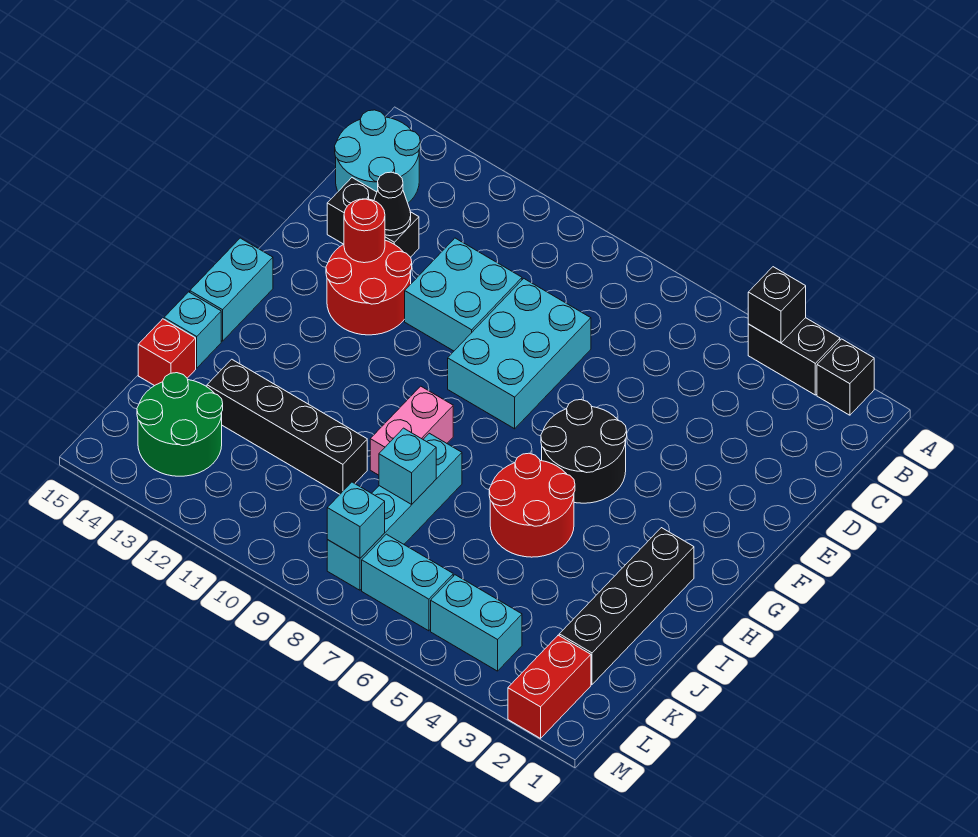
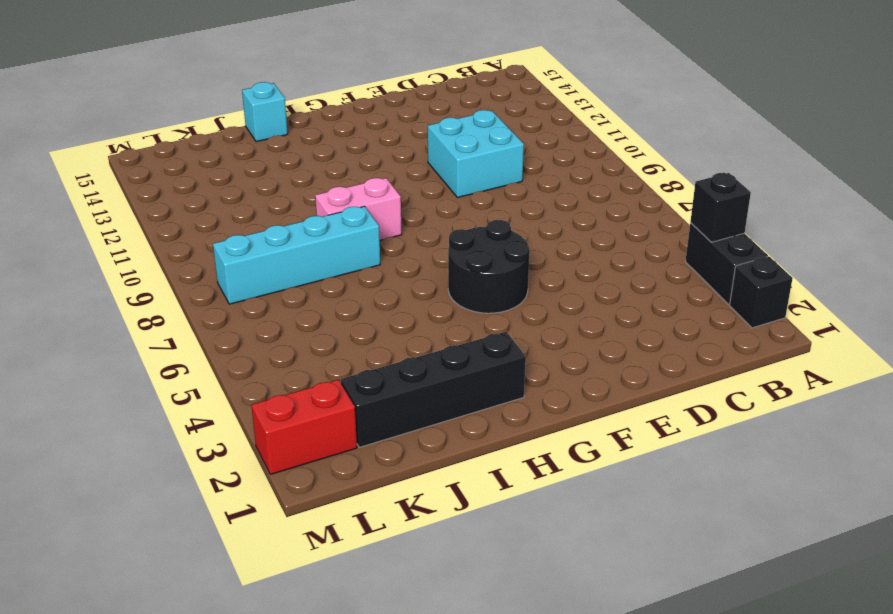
none -> cyan 2x2 round brick [335,110,420,203]
none -> cyan 2x3 brick [448,279,591,429]
none -> black 1x2 brick [327,178,419,257]

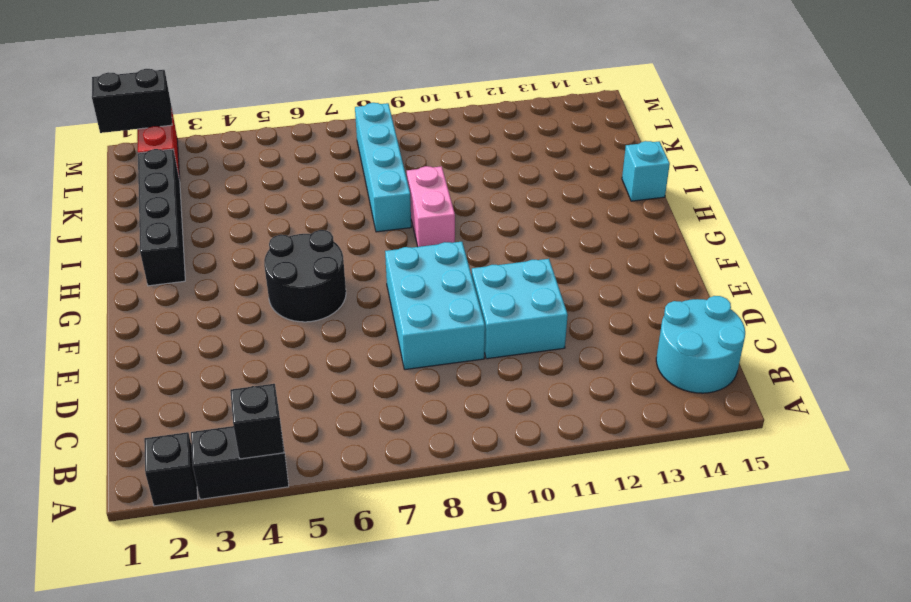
black 1x2 brick [92,69,172,133] -> black 1x2 brick moved to [327,178,419,257]
none -> red 2x2 round brick [326,240,412,335]
none -> cyan 1x2 brick [190,238,273,341]
none -> red 2x2 round brick [489,453,575,557]

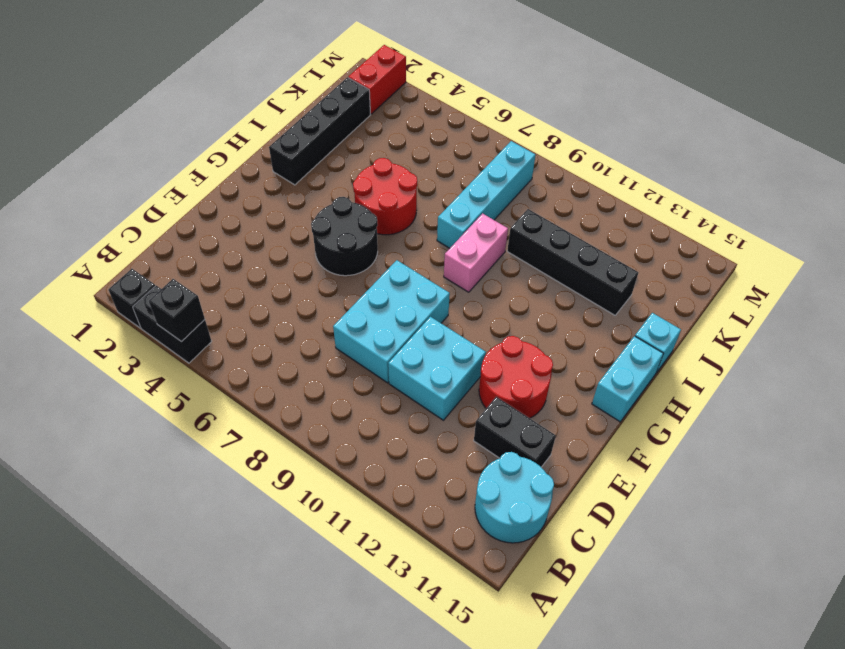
none -> red 1x1 brick [138,319,196,386]
none -> green 2x2 round brick [137,373,223,476]
none -> cyan 1x2 brick [431,575,522,671]

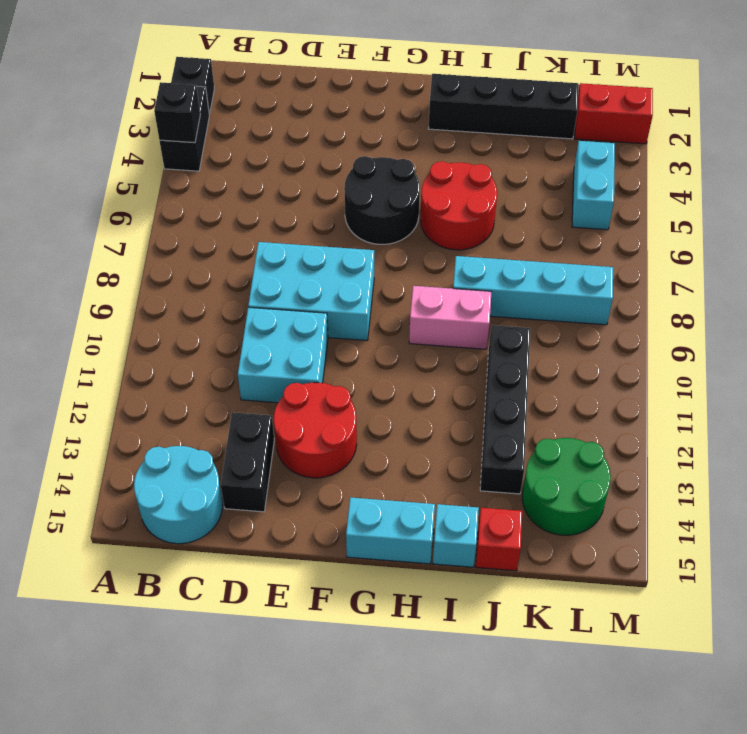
none -> cyan 1x2 brick [362,534,453,631]
none -> black 1x1 cone [374,172,411,236]
none -> red 1x1 round brick [344,199,385,263]

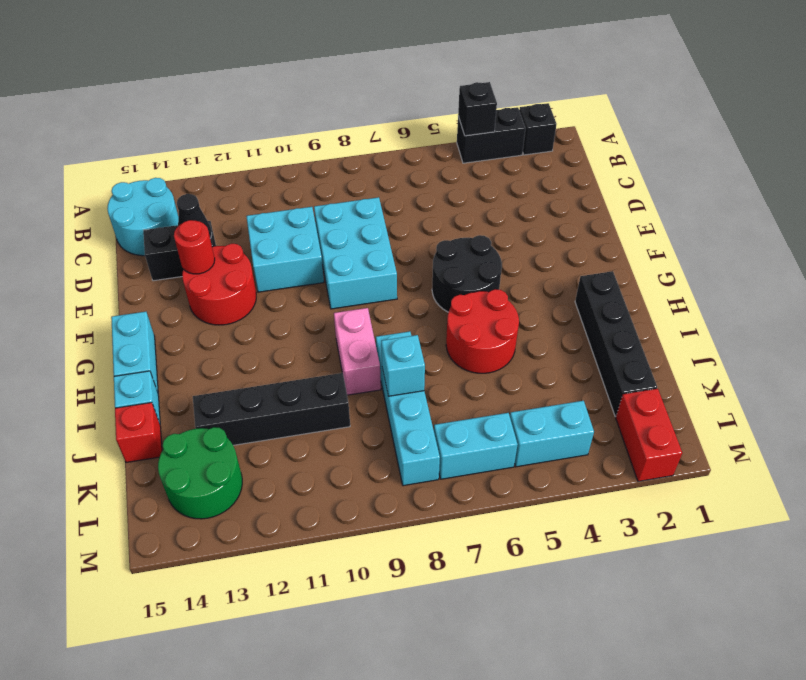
none -> cyan 1x1 brick [327,482,385,558]

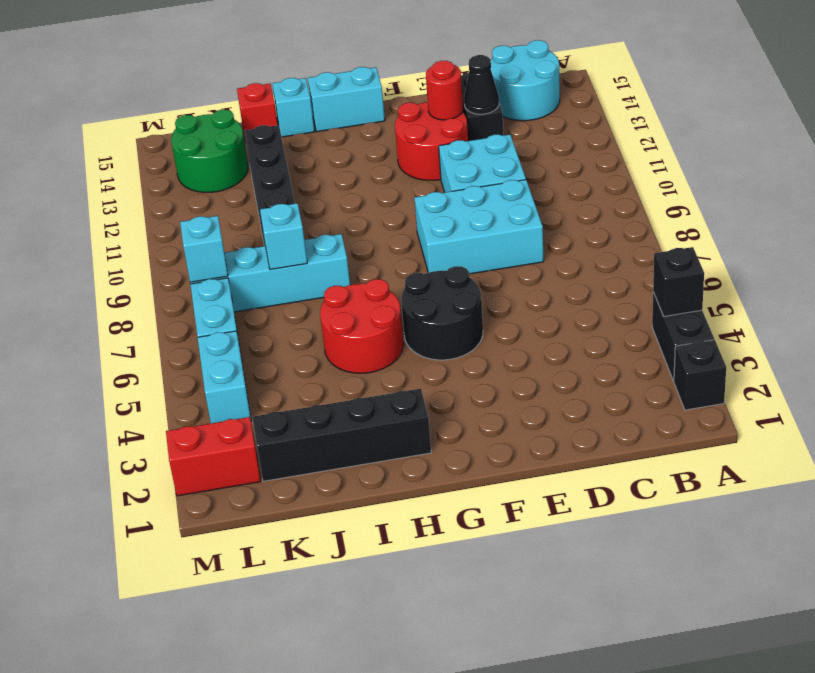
none -> pink 1x2 brick [370,386,453,475]

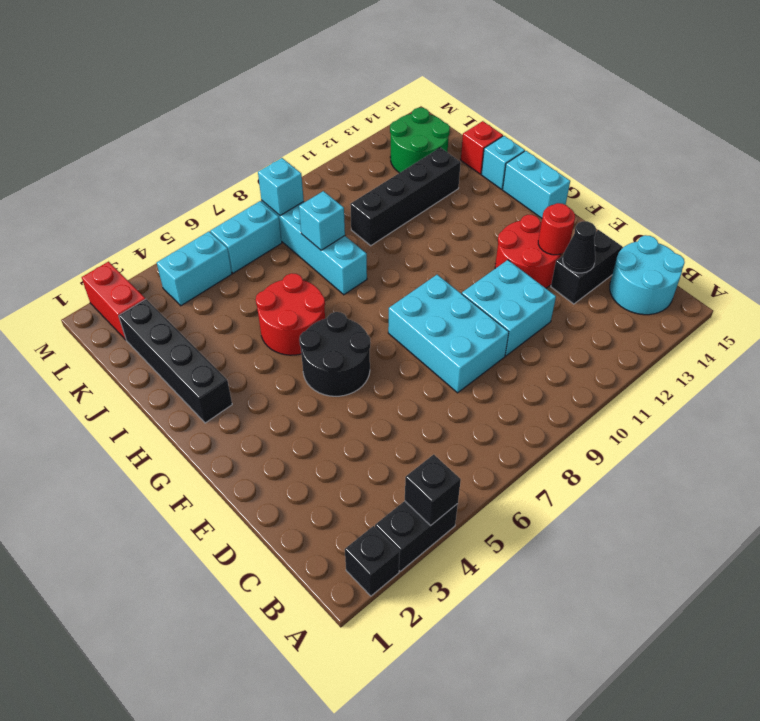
none -> pink 1x2 brick [370,386,453,475]

